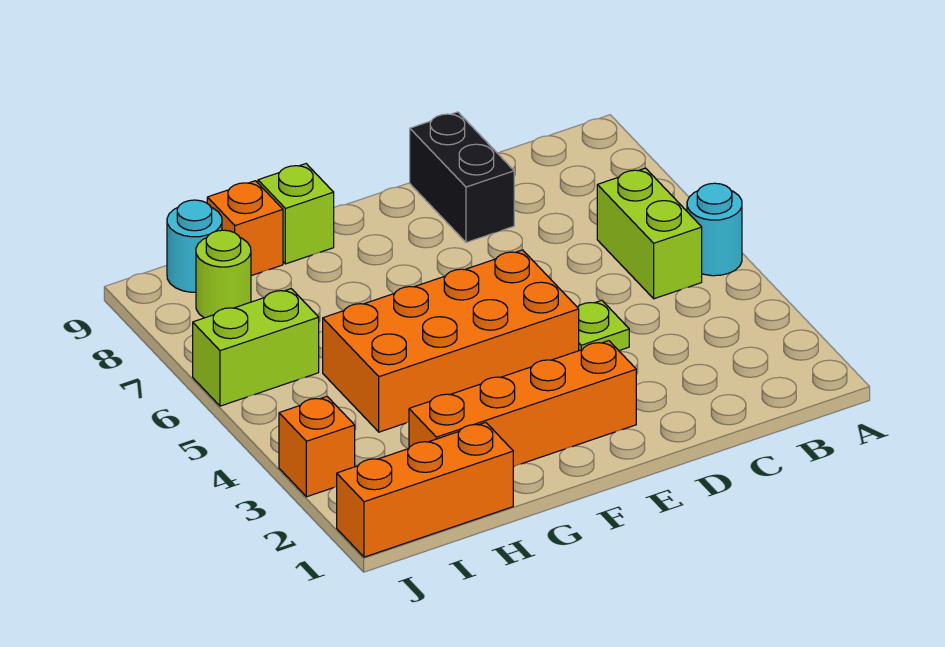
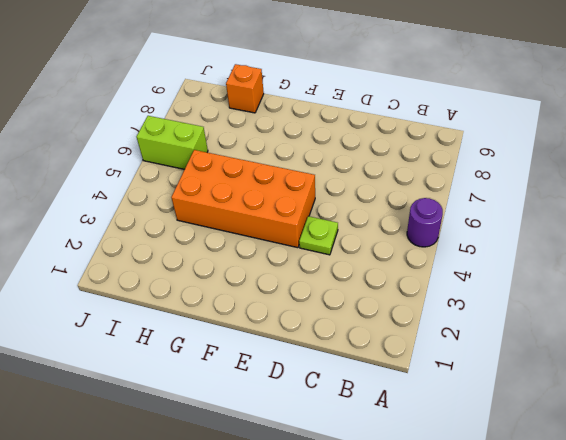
purple 1x1 round brick [407,198,443,247] -> cyan 1x1 round brick [687,183,742,276]
none -> lime 1x2 brick [597,168,702,299]
none -> black 1x2 brick [410,112,514,243]
none -> orange 1x4 brick [409,341,636,467]

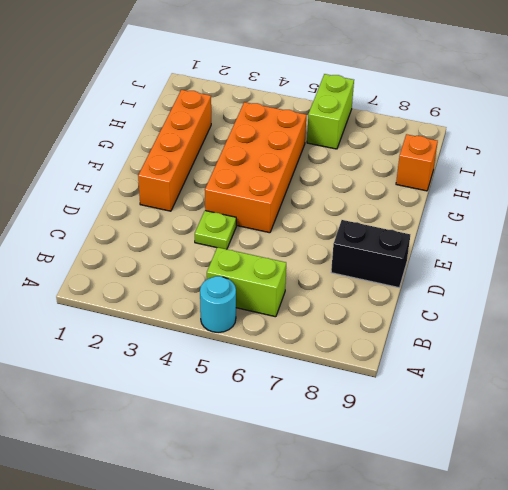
none -> lime 1x1 brick [258,164,334,264]
none -> orange 1x3 brick [337,422,513,557]
none -> lime 1x1 round brick [196,230,251,318]

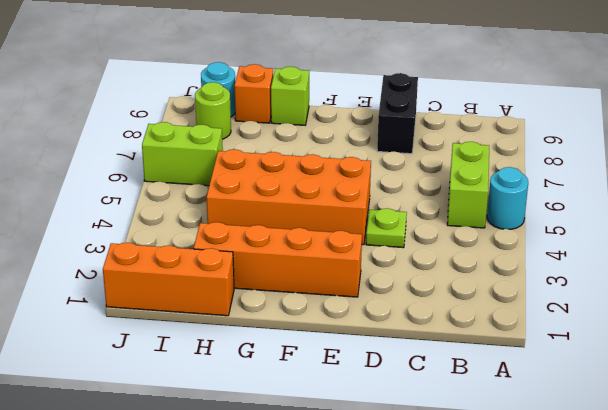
none -> orange 1x1 brick [279,397,355,497]

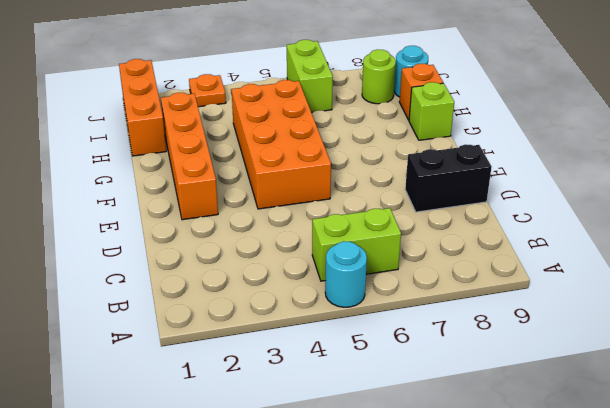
orange 1x1 plate [189,74,226,107] -> orange 1x1 brick [279,397,355,497]
none -> lime 1x1 plate [578,300,629,351]

